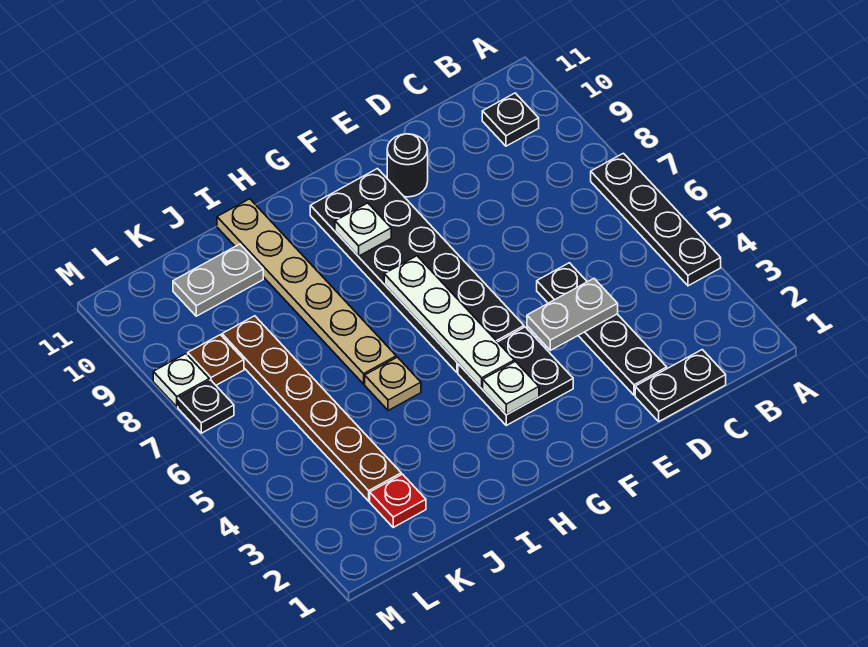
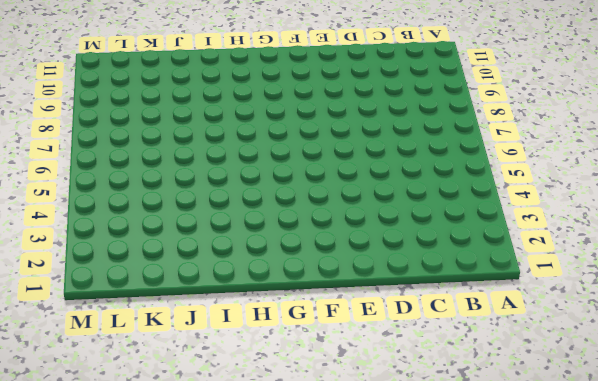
none -> black 1x4 plate [591,153,721,286]
none -> black 1x1 plate [482,93,539,146]
none -> black 1x2 plate [635,350,726,421]

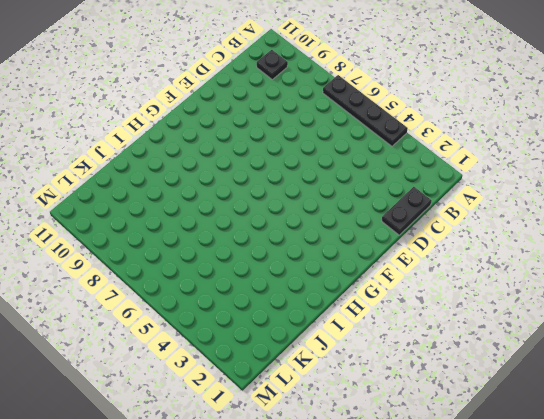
none -> black 1x4 plate [537,263,667,395]
none -> black 1x1 round brick [387,134,428,197]
none -> black 2x2 plate [458,327,573,425]

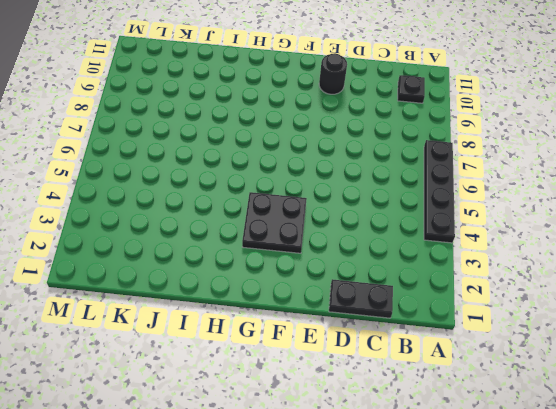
none -> black 1x4 plate [537,263,667,395]
none -> black 2x6 plate [310,169,524,373]
none -> tan 1x1 plate [365,357,421,411]

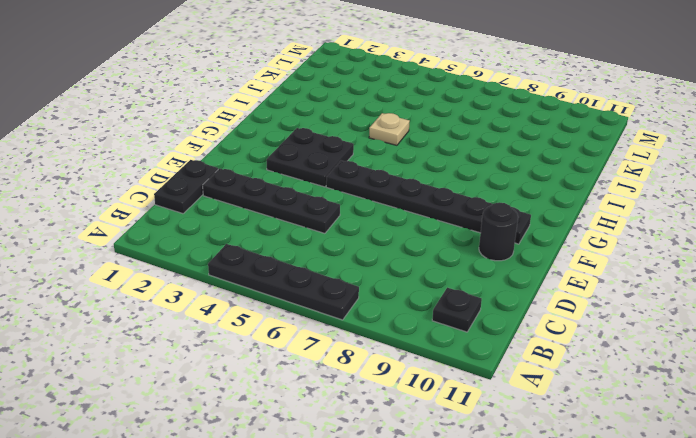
black 1x6 plate [326,161,531,244] -> black 2x6 plate [310,169,524,373]
none -> tan 1x6 plate [217,199,396,384]
none -> grey 1x2 plate [173,244,263,316]
none -> red 1x1 plate [370,474,426,527]

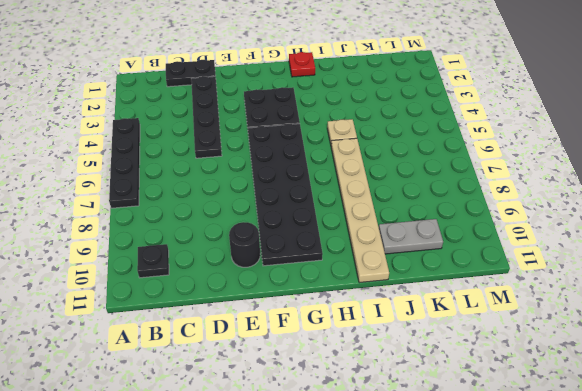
red 1x1 plate [289,52,315,77] -> red 1x1 plate moved to [370,474,426,527]
none -> brown 1x6 plate [222,316,401,501]
none -> brown 1x1 plate [188,335,244,385]
none -> black 1x1 plate [178,380,234,433]

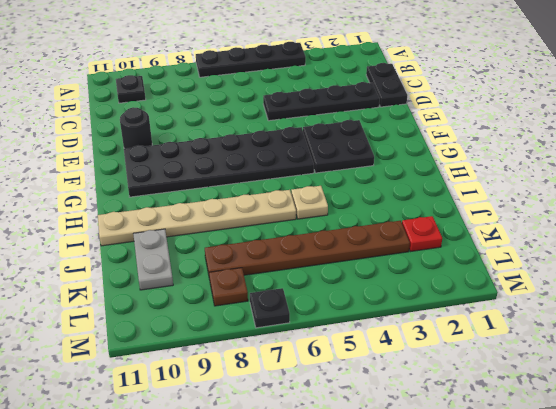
none -> white 1x1 plate [153,354,209,407]
none -> grey 1x2 plate [527,279,618,350]
none -> white 1x1 plate [483,361,539,415]

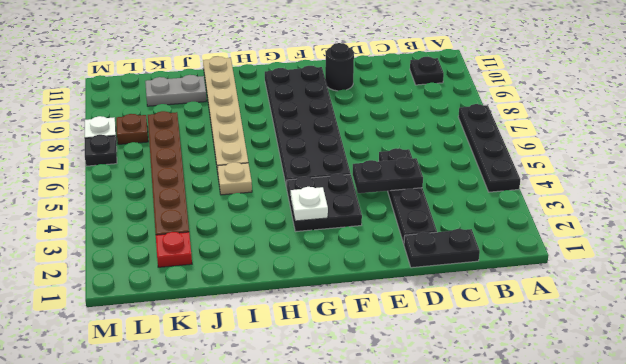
black 1x2 plate [353,157,423,193] -> grey 1x2 plate [527,279,618,350]
none -> white 1x4 plate [384,256,514,388]
none -> white 1x1 plate [335,203,391,256]

